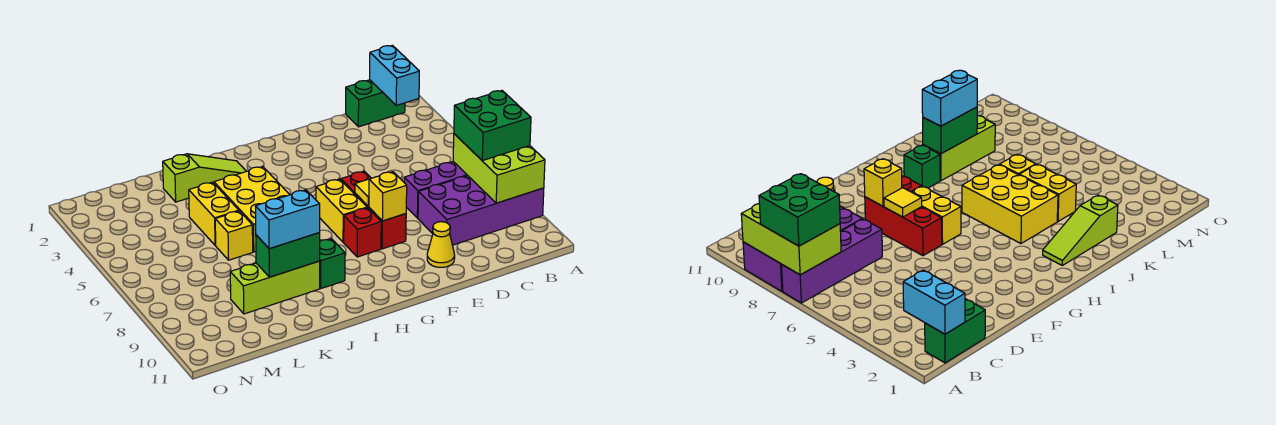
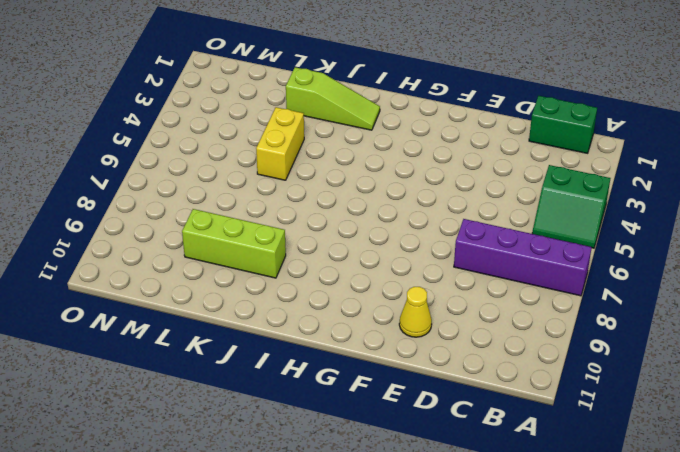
green 2x2 slope [532,165,610,248] -> none
none -> purple 2x4 brick [418,176,544,245]
none -> red 1x3 brick [341,171,406,249]
none -> yellow 1x2 brick [316,179,367,242]

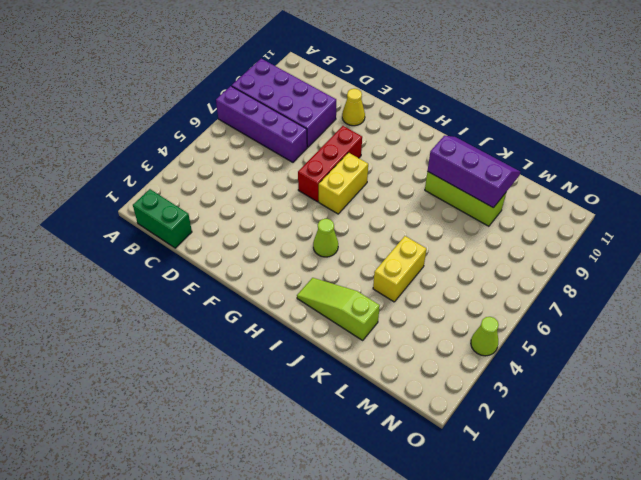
lime 1x1 cone [313,219,338,257] -> none
purple 2x3 slope [428,136,520,208] -> green 1x2 brick [256,233,320,277]
lime 1x1 cone [471,317,499,356] -> none
none -> red 1x1 brick [344,208,381,257]
none -> yellow 2x3 brick [214,167,290,252]
none -> green 1x1 brick [320,239,345,288]

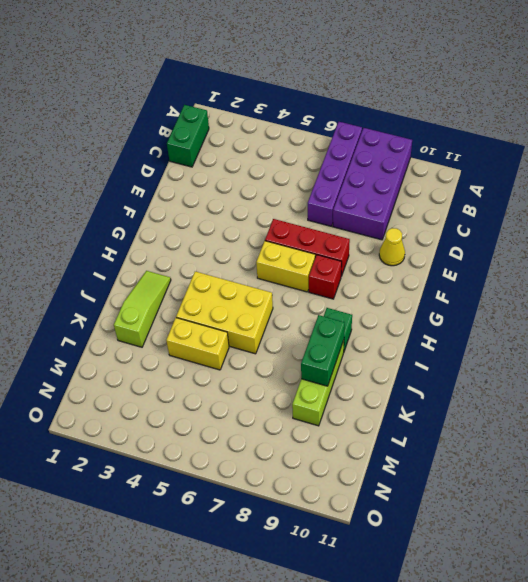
none -> yellow 1x1 brick [215,211,253,260]
none -> lime 2x3 brick [453,134,545,203]
none -> cyan 1x2 brick [370,45,419,105]

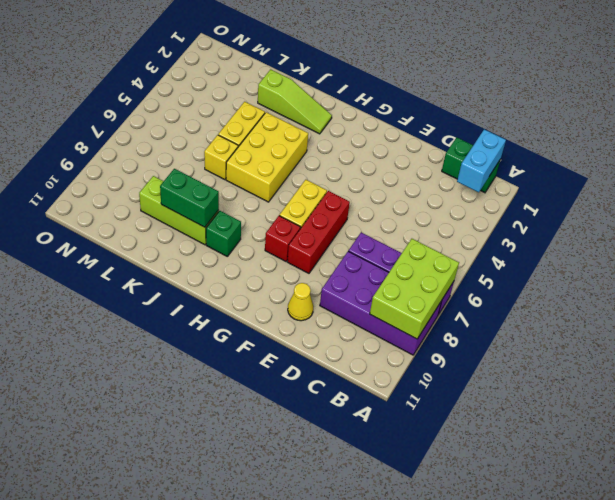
none -> yellow 1x1 tile [355,179,369,206]
none -> yellow 1x1 brick [369,172,407,221]
none -> green 2x2 brick [454,91,531,161]

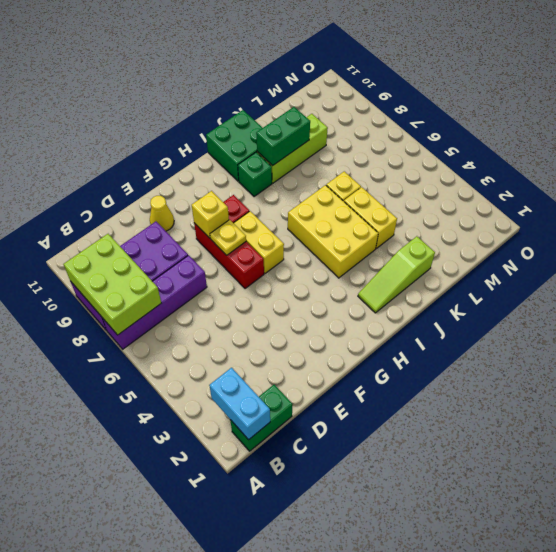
yellow 1x1 plate [210,220,246,255] -> yellow 1x1 tile [355,179,369,206]
green 2x2 brick [206,110,262,181] -> green 2x2 brick moved to [454,91,531,161]
none -> cyan 1x2 brick [255,190,320,249]

